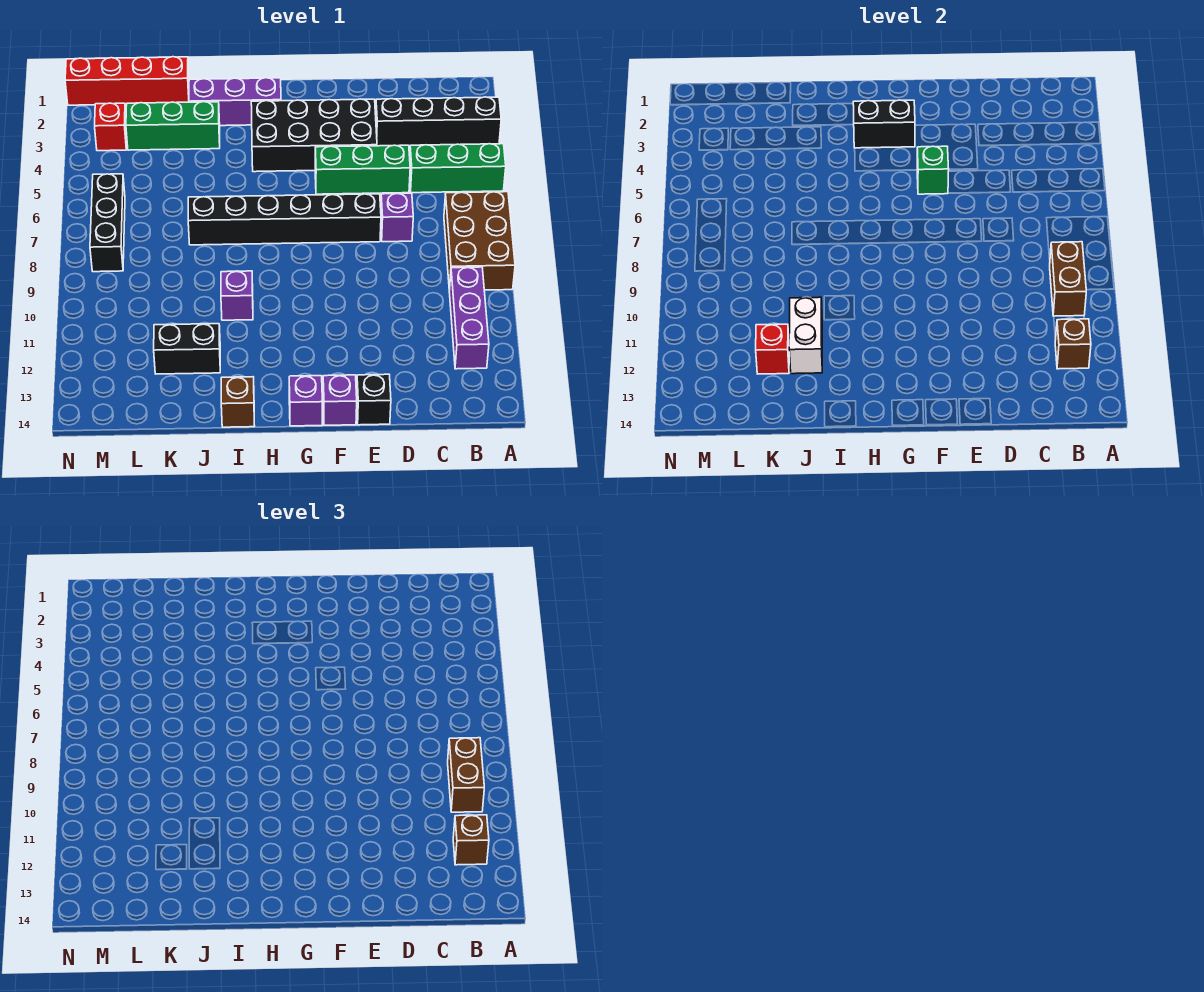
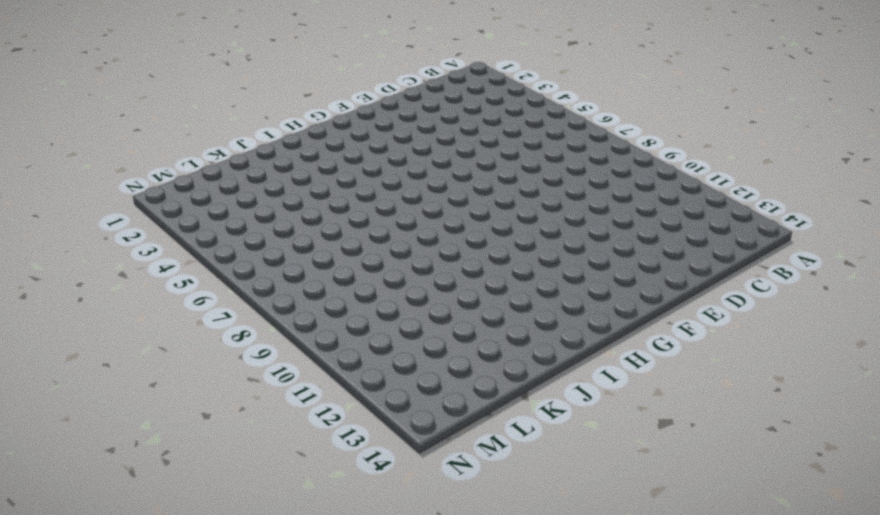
none -> black 1x4 brick [376,97,501,146]
none -> green 1x3 brick [410,144,506,193]
none -> brown 2x3 brick [444,192,515,290]

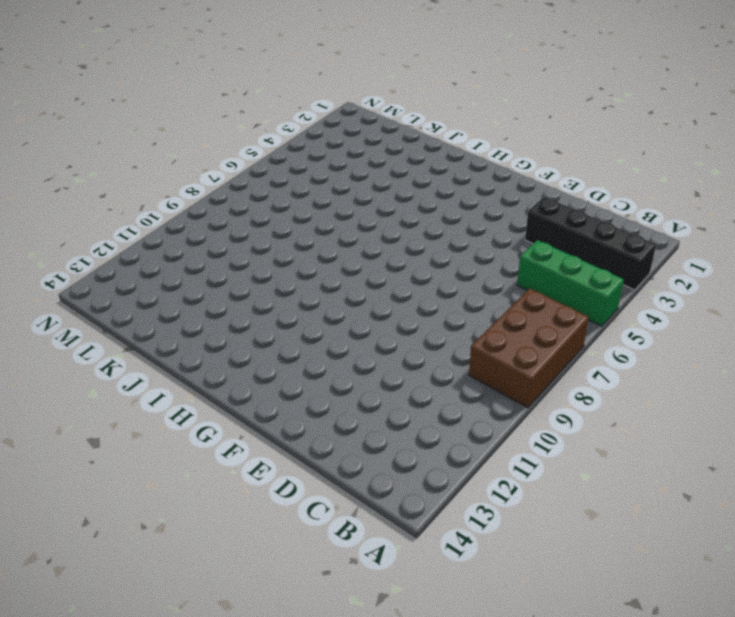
none -> purple 1x3 brick [449,267,489,369]
none -> green 1x3 brick [315,145,410,194]
none -> purple 1x1 brick [381,193,413,242]

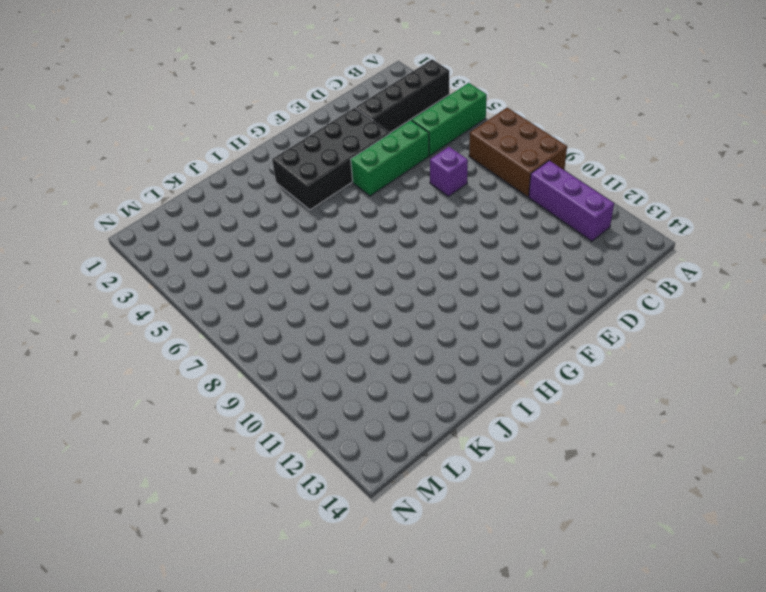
none -> black 1x6 brick [188,194,381,245]
none -> black 1x1 brick [357,374,391,425]
none -> purple 1x1 brick [323,375,357,425]

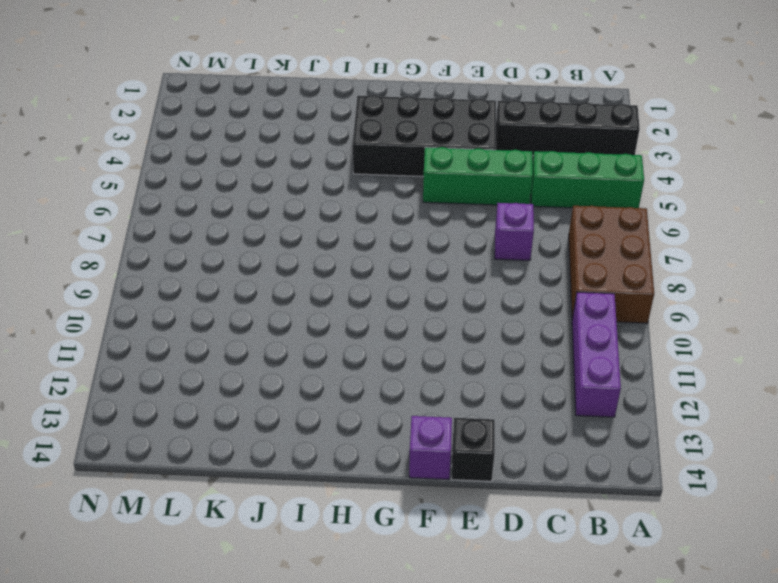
none -> black 1x6 brick [188,194,381,245]
none -> purple 1x1 brick [289,376,322,426]
none -> purple 1x3 brick [189,78,281,126]

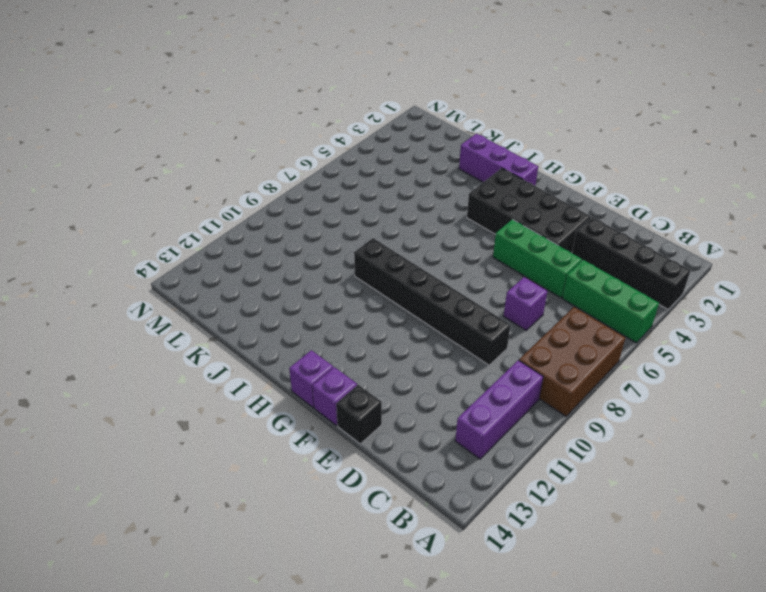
black 1x6 brick [354,238,511,365] -> black 1x6 brick moved to [188,194,381,245]
none -> purple 1x1 brick [221,271,253,320]
none -> brown 1x1 brick [221,377,254,427]
none -> green 1x3 brick [126,102,220,150]

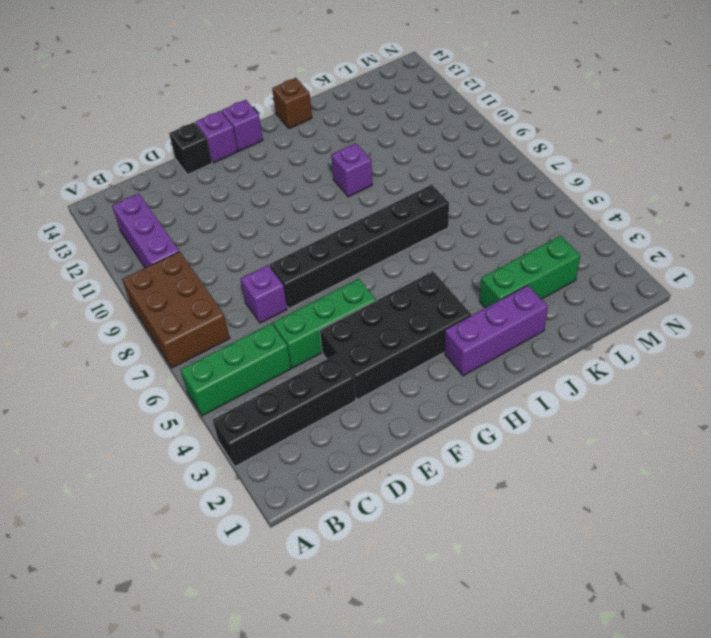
none -> black 1x2 brick [154,324,220,374]
none -> red 1x4 brick [65,57,189,105]
none -> red 1x1 brick [95,103,127,151]

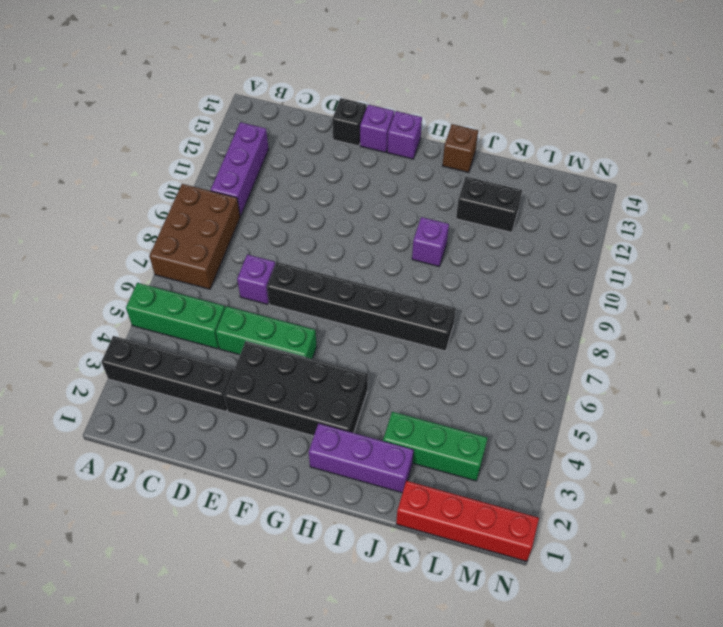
none -> red 1x1 brick [95,103,127,151]
none -> black 1x3 brick [90,174,125,272]
none -> brown 1x2 brick [1050,242,1086,316]

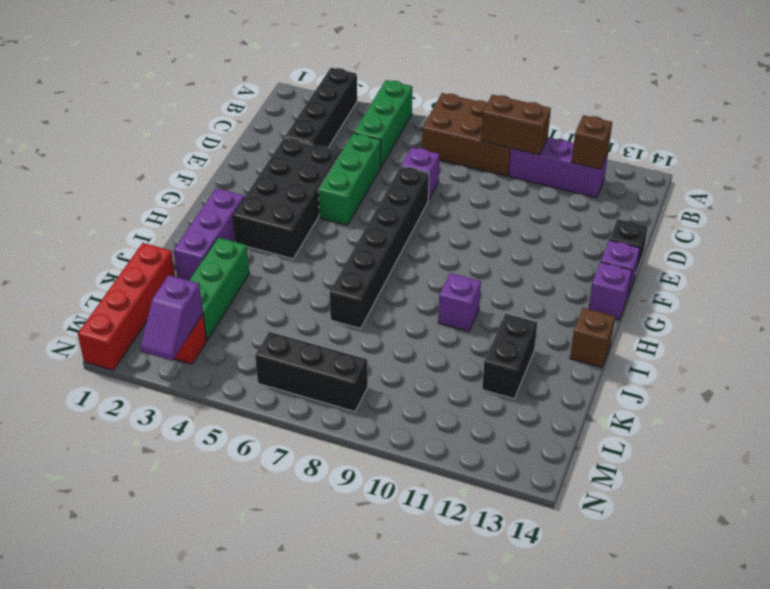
purple 1x2 slope [141,275,203,361] -> none
none -> green 1x1 brick [917,146,949,194]
none -> black 1x2 brick [853,100,915,148]
none -> white 1x2 brick [789,297,822,374]

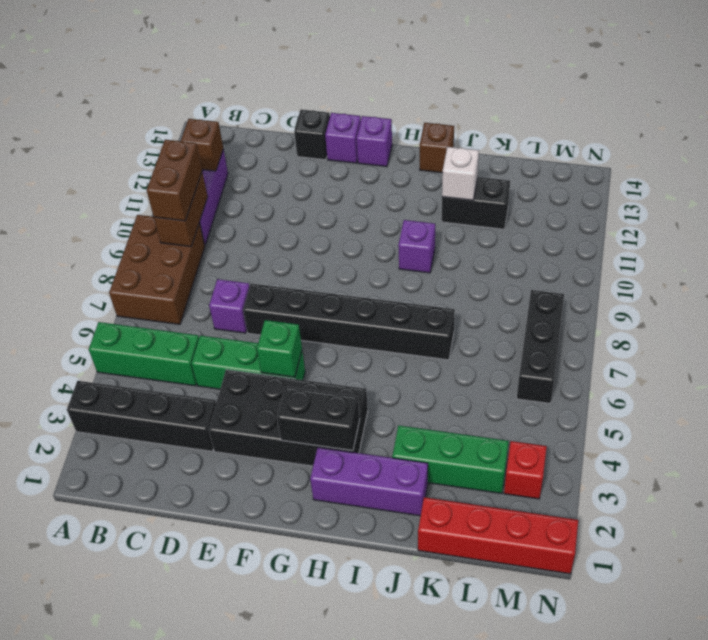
white 1x1 brick [442,147,479,200] -> white 1x2 brick [789,297,822,374]
none -> red 1x1 brick [756,324,789,374]
none -> brown 1x1 brick [453,815,489,865]

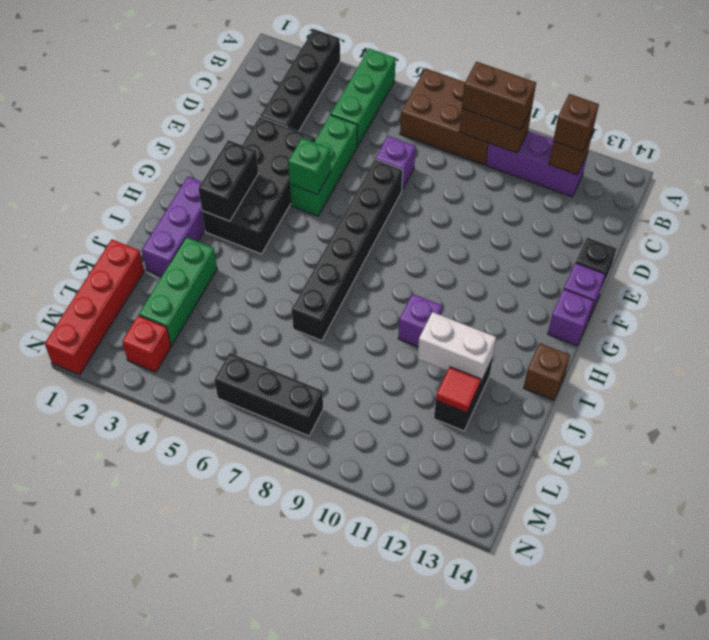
red 1x1 tile [436,367,481,413] -> red 1x1 brick [756,324,789,374]

